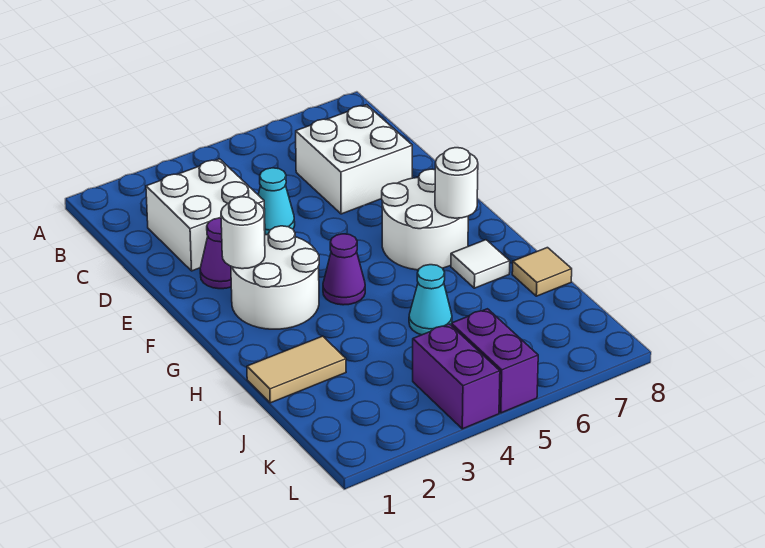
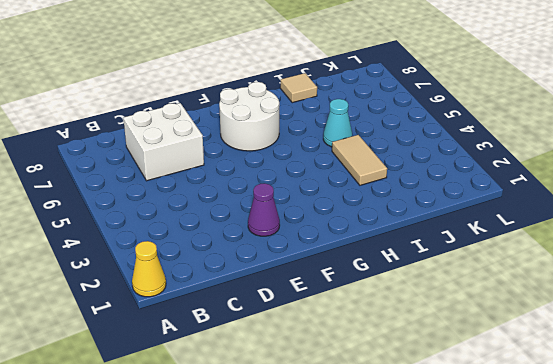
yellow 1x1 cone [132,241,166,297] -> none
tan 1x2 tile [332,135,387,185] -> tan 1x2 tile moved to [247,336,346,403]
none -> white 2x2 brick [146,159,265,271]
none -> cyan 1x1 cone [258,168,295,235]
none -> white 2x2 round brick [231,226,319,329]

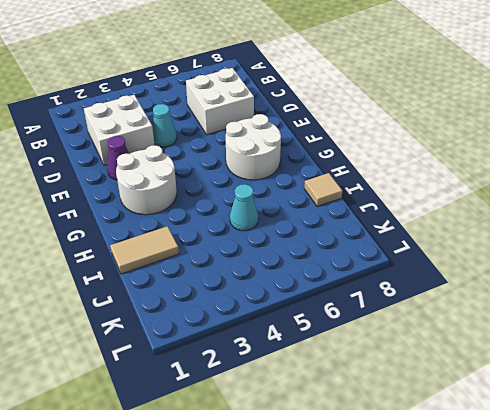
none -> purple 1x1 cone [323,234,365,305]
none -> white 1x1 tile [451,240,510,288]
none -> purple 1x2 brick [413,324,500,429]

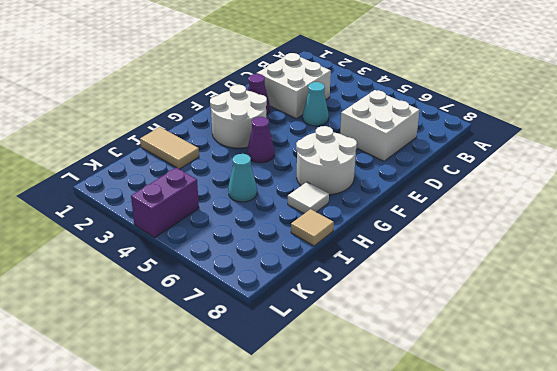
none -> purple 1x2 brick [451,309,538,413]
none -> white 1x1 round brick [221,197,265,269]
none -> white 1x1 round brick [435,148,478,218]

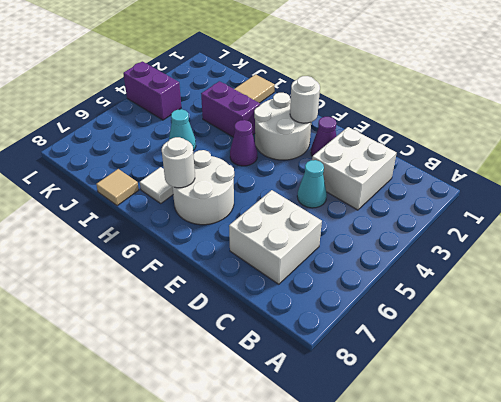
purple 1x2 brick [201,81,260,137] -> purple 1x2 brick moved to [451,309,538,413]

